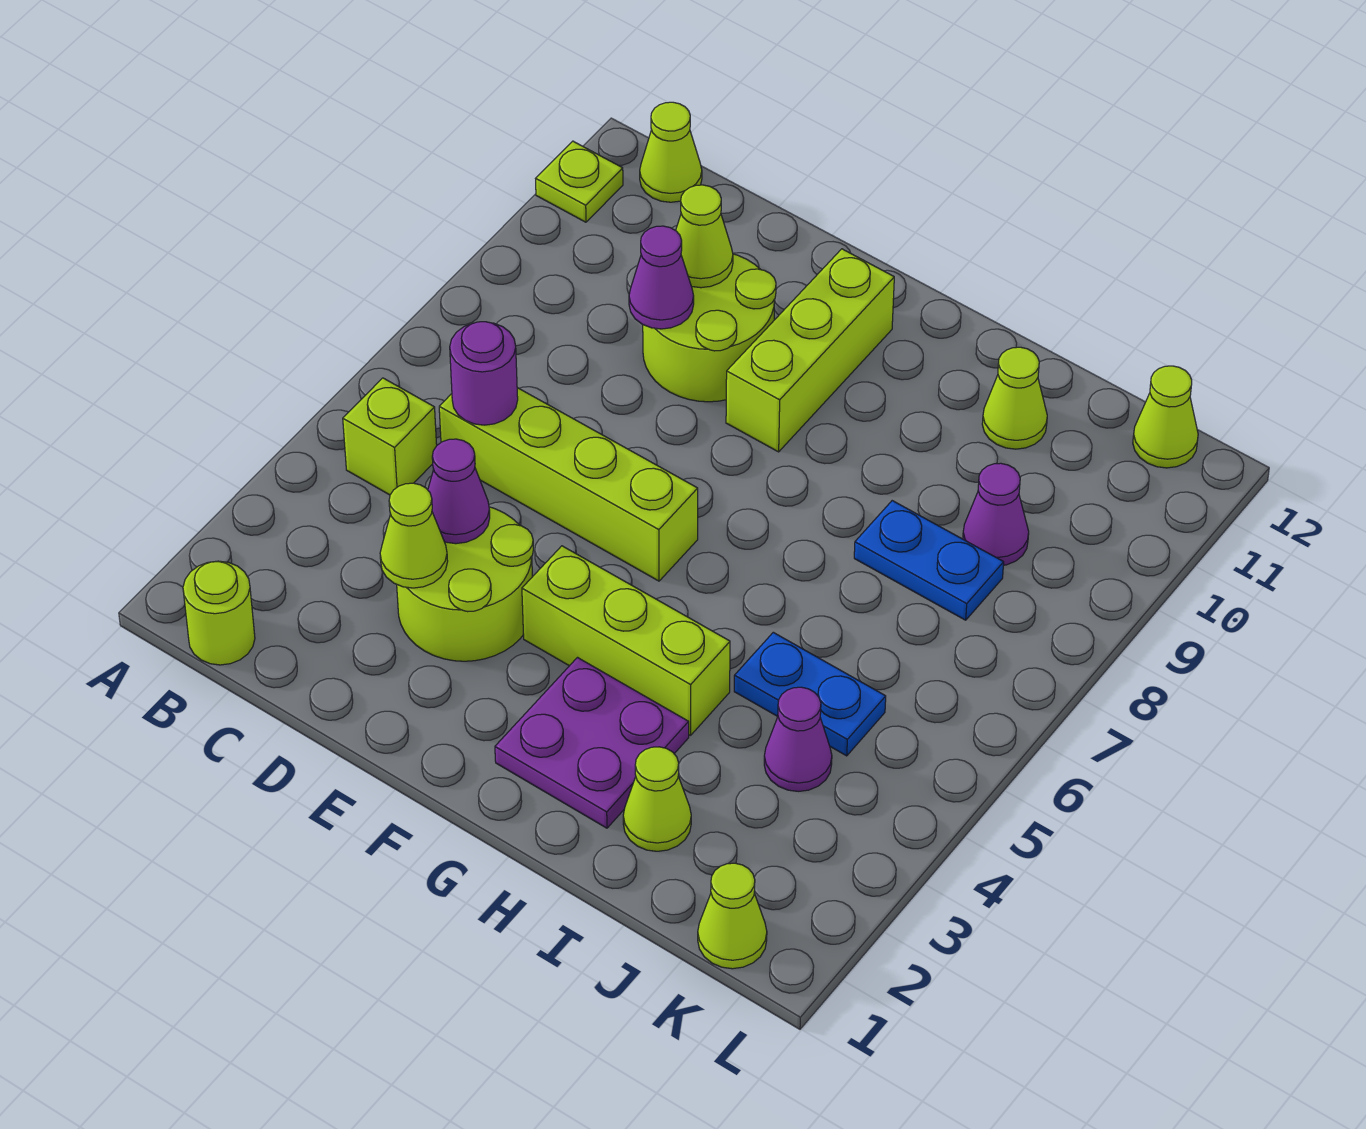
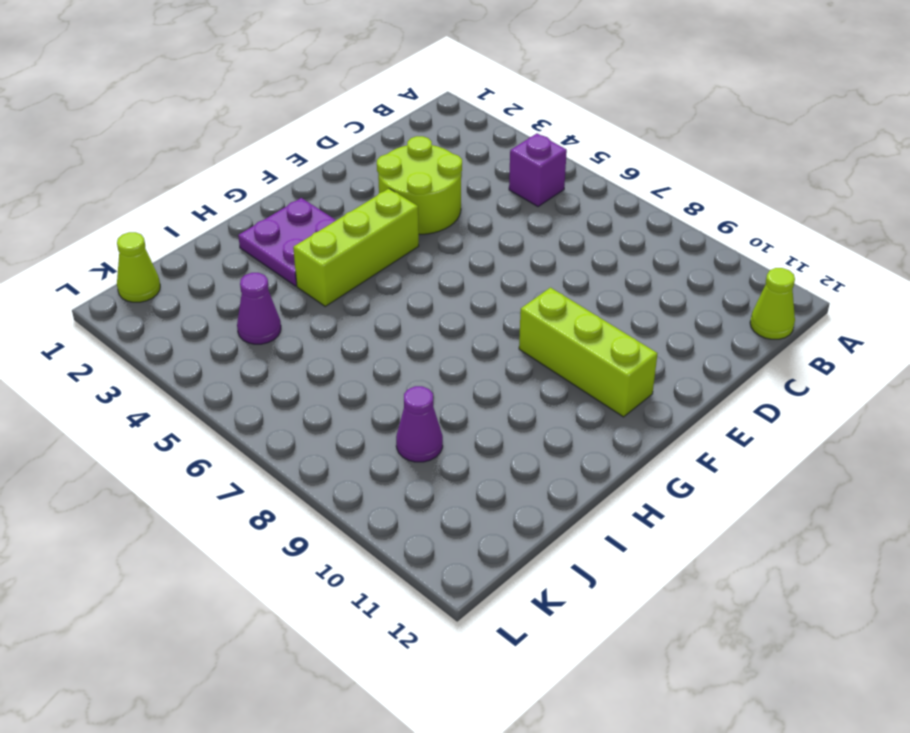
purple 1x1 brick [509,134,567,207] -> lime 1x1 brick [343,378,437,495]
none -> lime 1x1 plate [536,141,623,222]
none -> lime 1x1 round brick [183,561,255,665]
none -> lime 1x4 brick [439,388,698,581]

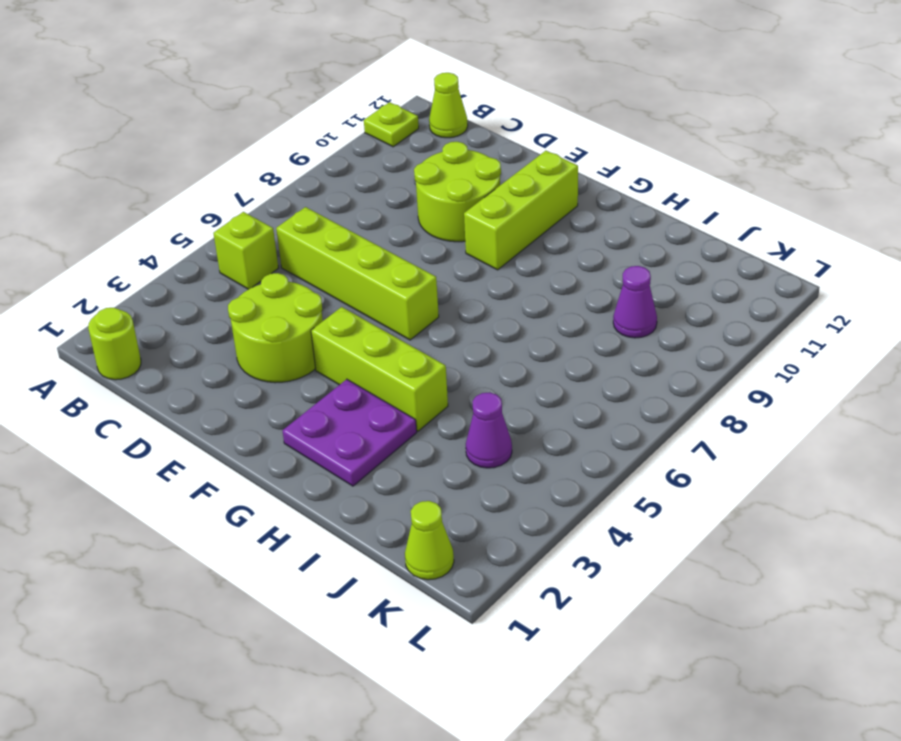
none -> lime 1x1 cone [623,747,691,851]
none -> blue 1x2 plate [734,632,886,756]
none -> blue 1x2 plate [854,501,1004,620]

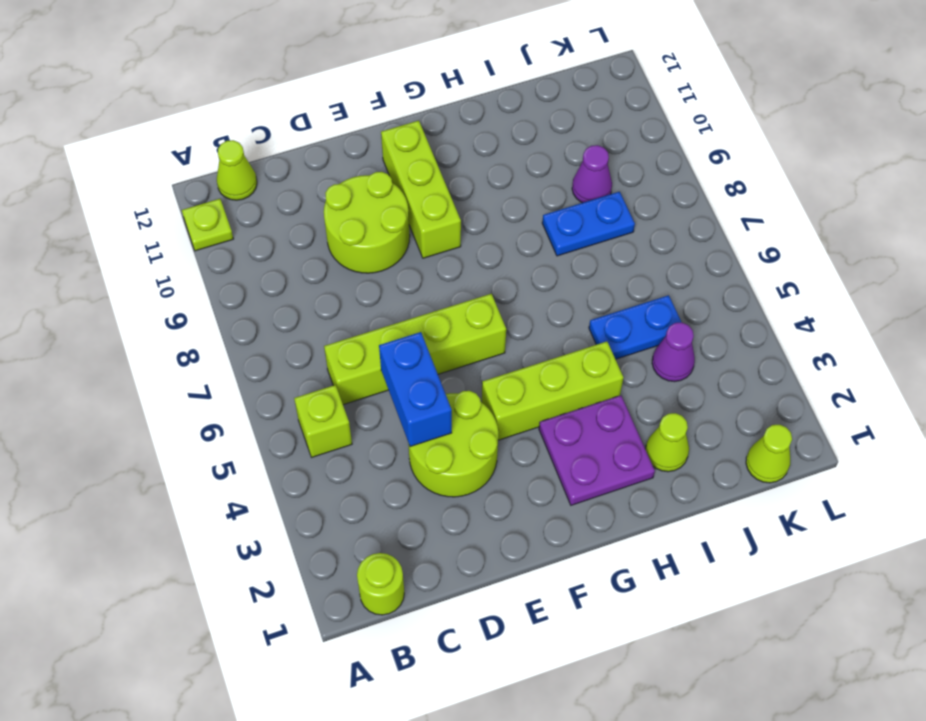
blue 1x2 brick [379,332,452,447] -> purple 1x1 cone [428,439,490,544]
none -> lime 1x1 cone [982,347,1047,449]
none -> lime 1x1 cone [1133,366,1198,468]
none -> purple 1x1 round brick [450,322,518,425]

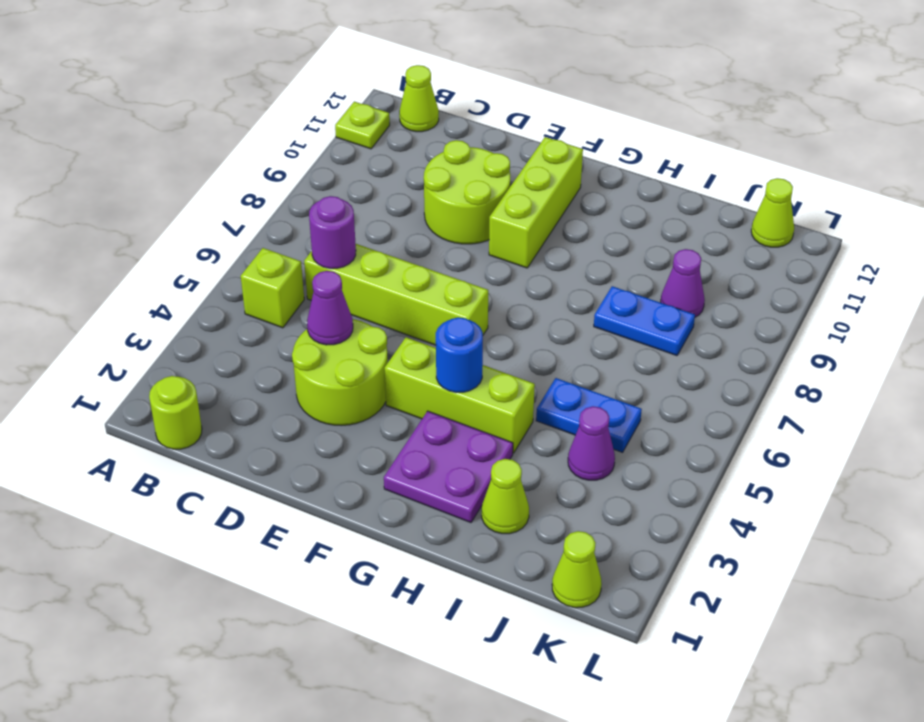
blue 1x1 round brick [436,317,483,393] -> none
none -> lime 1x1 cone [982,347,1047,449]
none -> lime 1x1 cone [380,483,448,588]
none -> purple 1x1 cone [629,226,694,329]

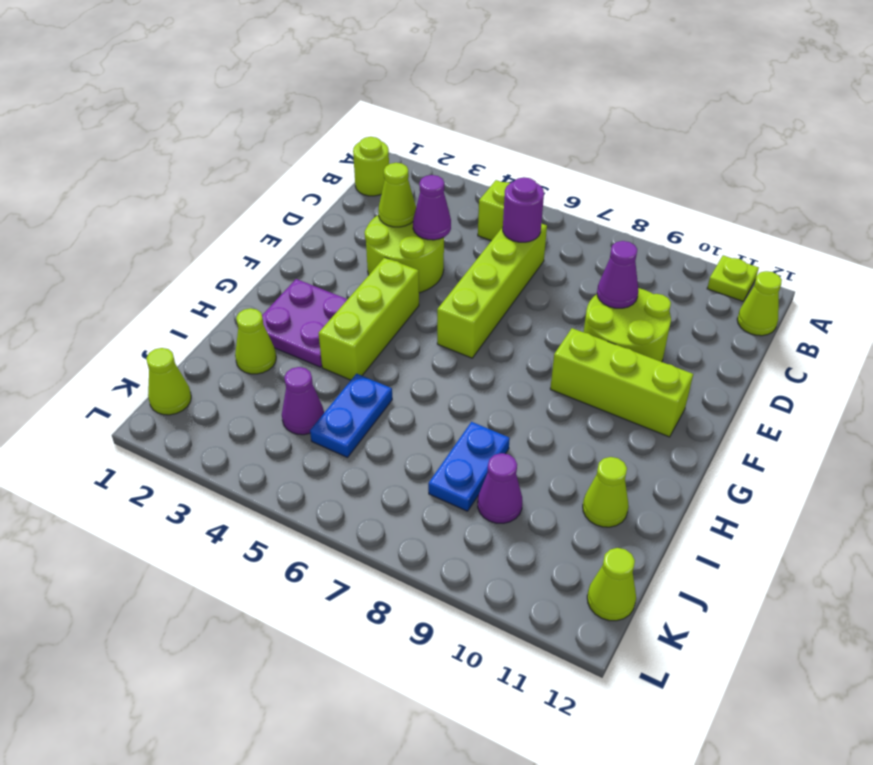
none -> lime 1x1 cone [676,185,733,288]

